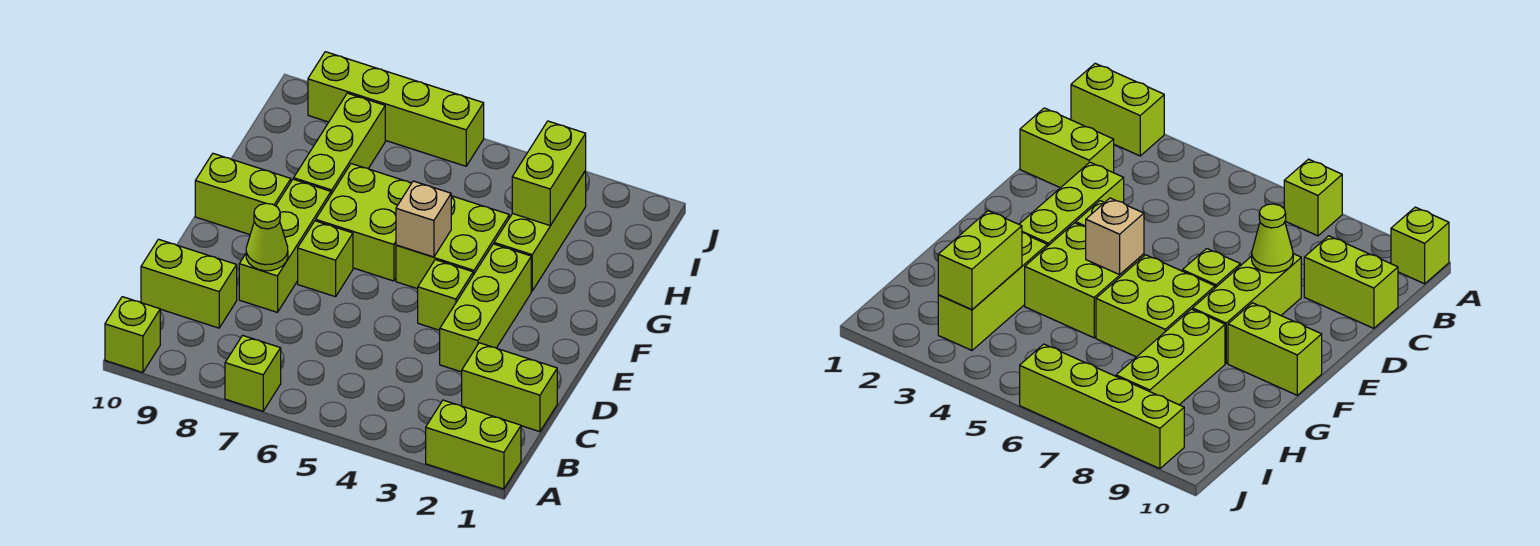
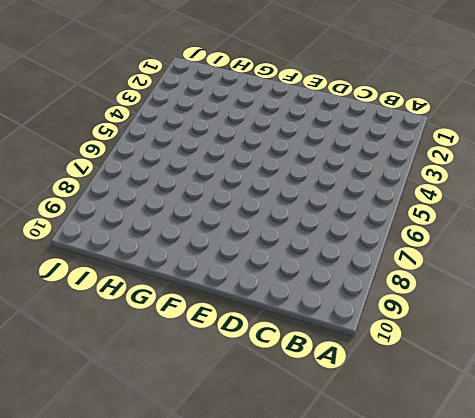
none -> lime 1x2 brick [426,400,521,489]
none -> lime 1x1 brick [225,335,281,411]
none -> lime 1x1 brick [105,297,160,372]

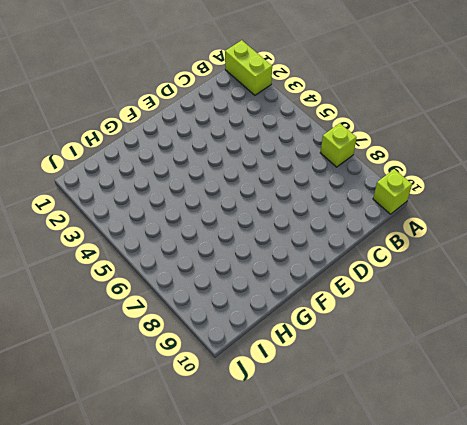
none -> lime 1x2 brick [462,343,557,432]
none -> lime 1x2 brick [141,239,237,328]
none -> lime 1x3 brick [440,244,531,372]

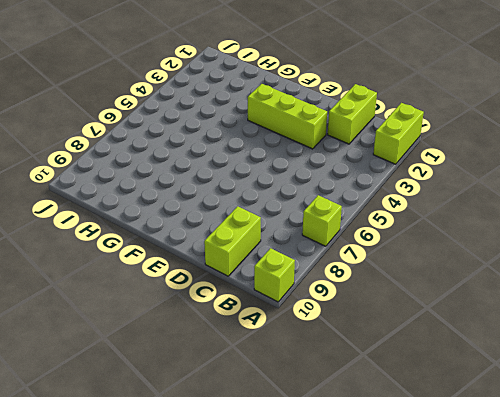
none -> lime 1x3 brick [239,179,331,312]
none -> lime 1x1 brick [418,260,473,330]
none -> lime 1x1 brick [298,221,353,297]

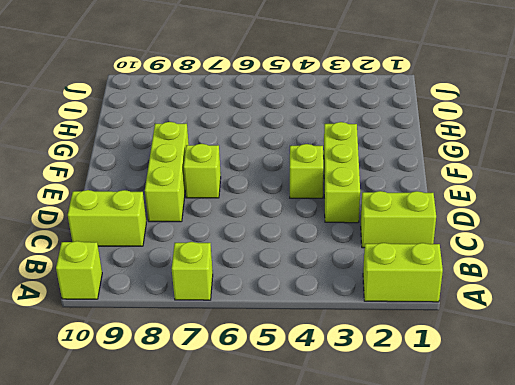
none -> lime 2x2 brick [396,196,509,289]
none -> lime 2x2 brick [316,164,411,281]
none -> lime 1x2 brick [195,154,291,235]

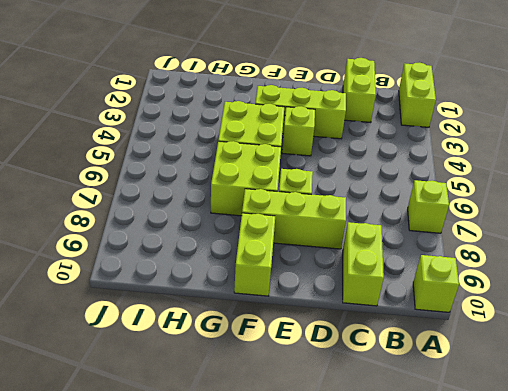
none -> lime 1x3 brick [494,170,586,291]
none -> lime 1x3 brick [294,93,385,194]
none -> lime 1x4 brick [308,52,484,166]

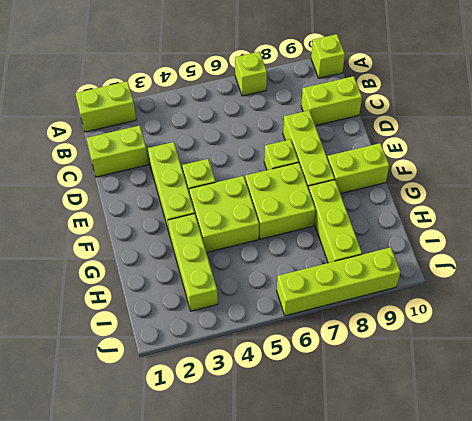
none -> lime 1x1 cone [246,203,288,271]
none -> tan 1x1 brick [396,181,451,257]
none -> lime 1x2 brick [512,121,586,225]

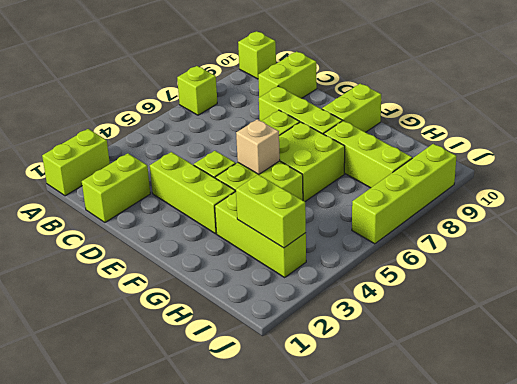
none -> lime 1x1 cone [246,203,288,271]

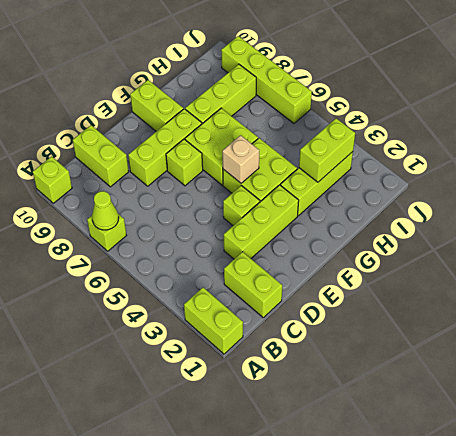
lime 1x1 cone [92,191,119,230] -> lime 1x1 cone moved to [246,203,288,271]

